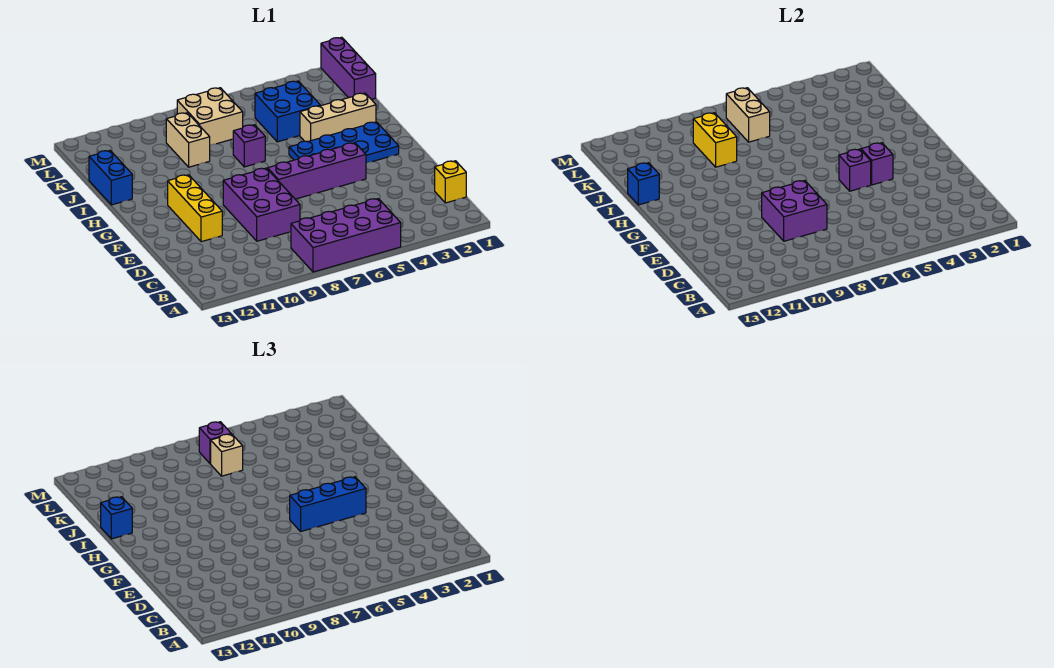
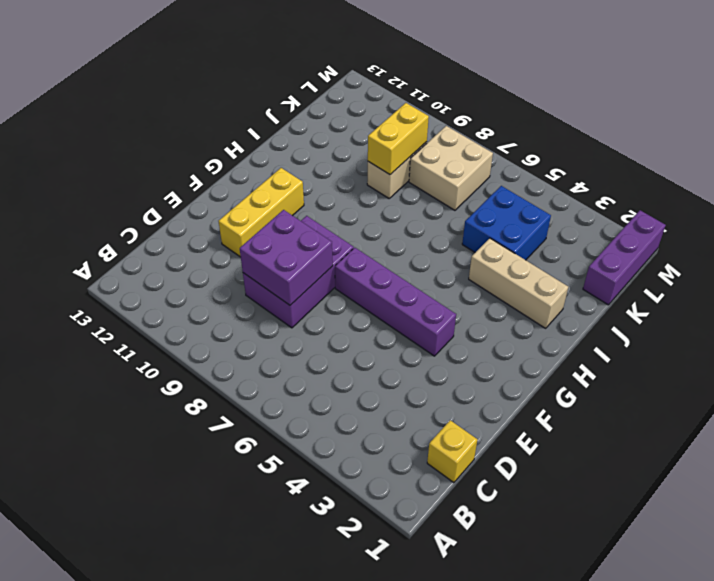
none -> purple 2x4 brick [291,199,401,272]
none -> blue 2x4 plate [289,122,399,163]
none -> purple 1x1 brick [233,125,265,167]

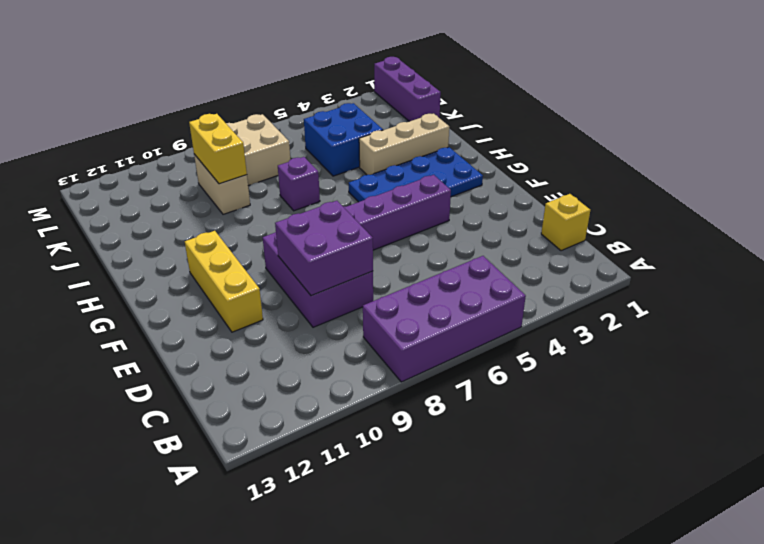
none -> blue 1x2 brick [89,151,132,205]
none -> purple 1x1 brick [861,143,893,185]
none -> purple 1x1 brick [839,149,871,191]

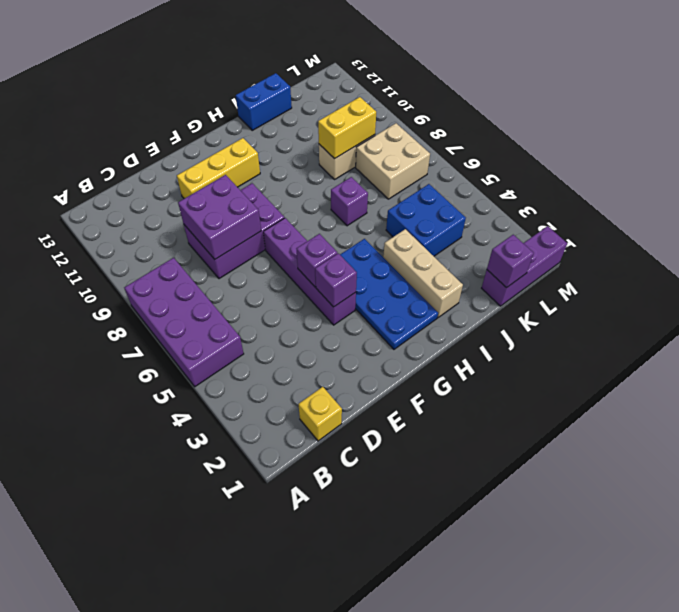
purple 1x1 brick [487,235,534,288] -> purple 1x1 brick moved to [199,422,231,464]
none -> blue 1x1 brick [628,163,659,205]
none -> tan 1x2 brick [726,88,770,142]
none -> blue 1x3 brick [290,477,366,531]

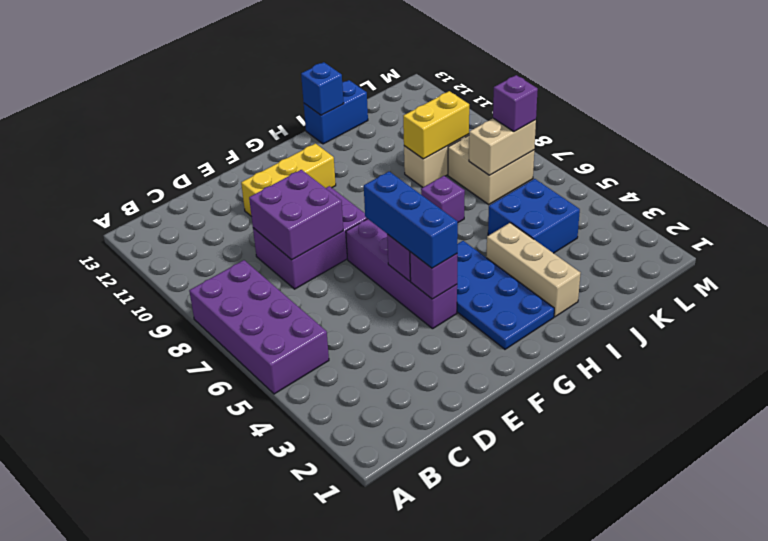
none -> yellow 1x1 brick [435,161,466,203]
none -> purple 1x3 brick [321,37,376,99]
none -> blue 1x1 brick [101,497,132,539]

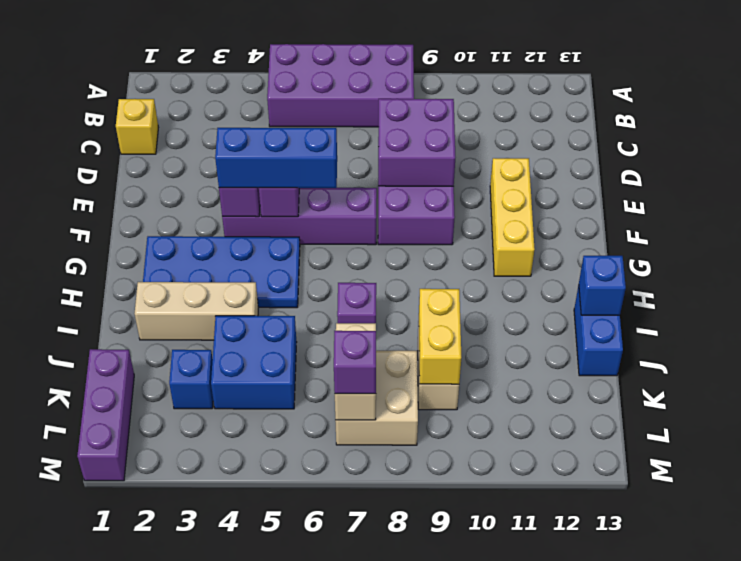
blue 1x1 brick [169,350,213,409] -> blue 1x1 brick moved to [101,497,132,539]
none -> tan 1x1 brick [211,434,243,476]

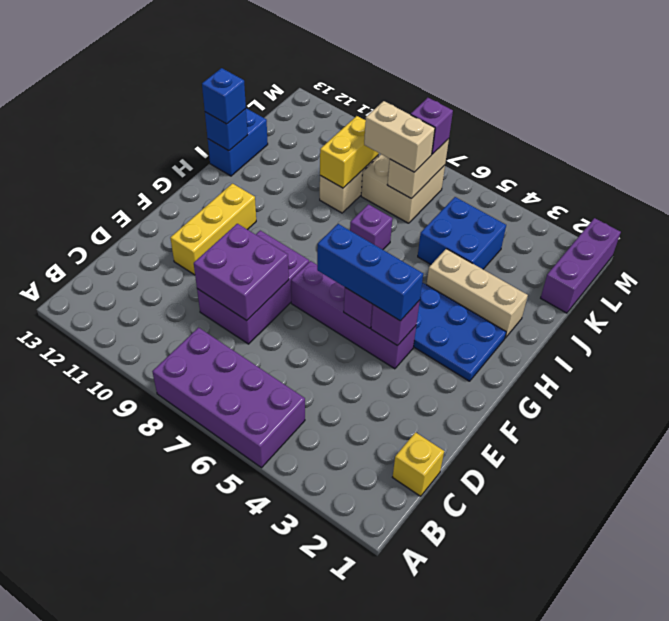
tan 1x2 brick [364,101,435,172] -> tan 1x1 brick [211,434,243,476]

